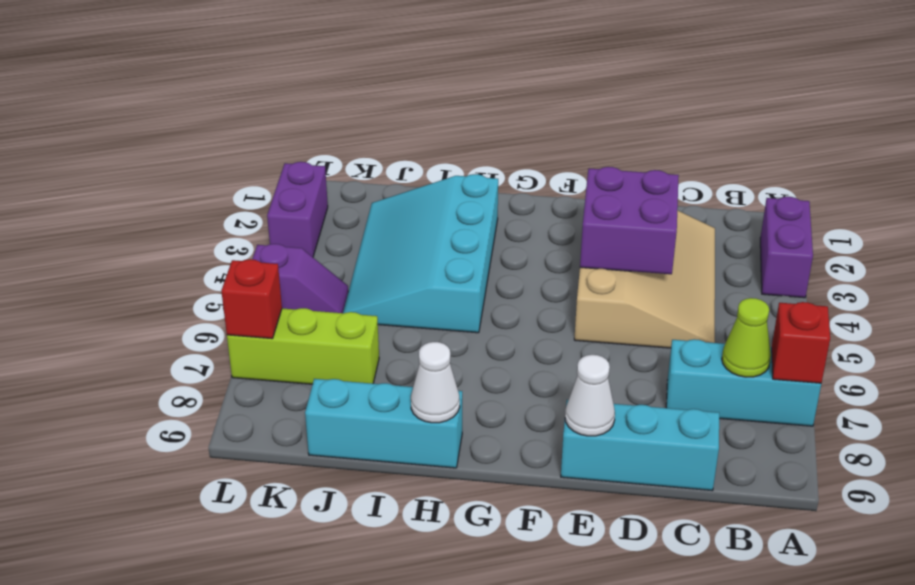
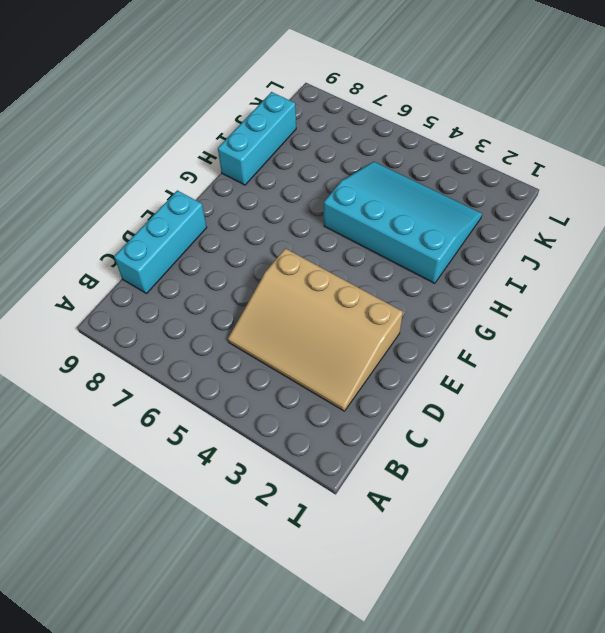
none -> purple 1x2 brick [760,197,813,298]
none -> cyan 1x3 brick [666,339,821,426]
none -> lime 1x3 brick [227,308,379,384]

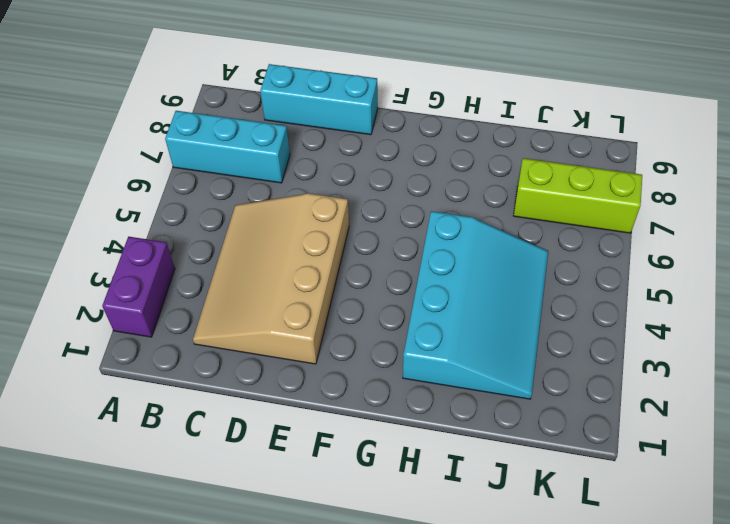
none -> cyan 1x3 brick [305,379,462,468]
none -> purple 1x2 slope [252,244,348,313]
none -> purple 1x2 brick [267,162,328,257]

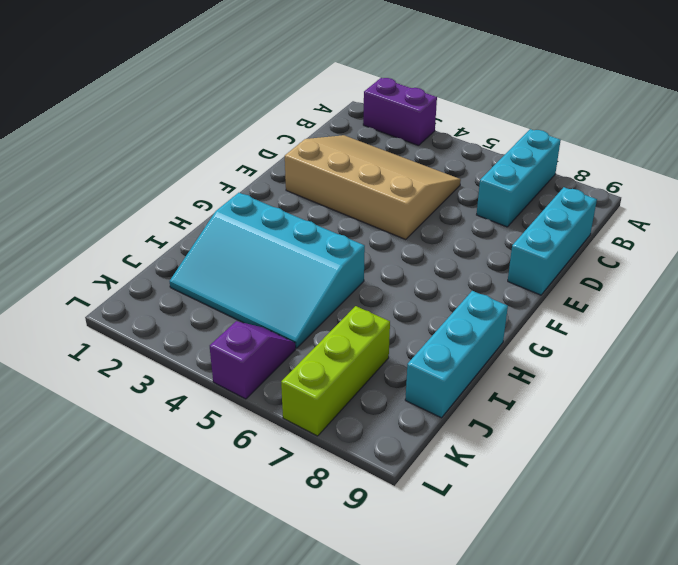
none -> purple 1x2 brick [267,162,328,257]
none -> red 1x1 brick [772,302,830,383]
none -> lime 1x1 cone [722,298,771,377]

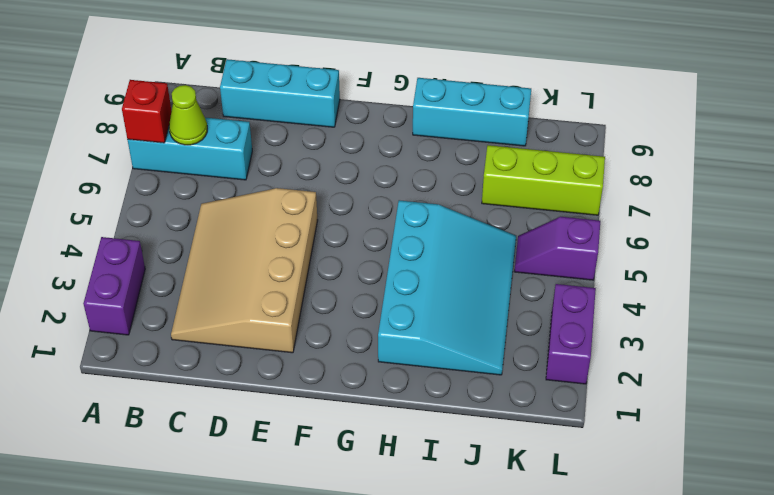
none -> purple 2x2 brick [580,167,679,274]
none -> white 1x1 cone [565,355,615,436]
none -> white 1x1 cone [411,342,460,423]

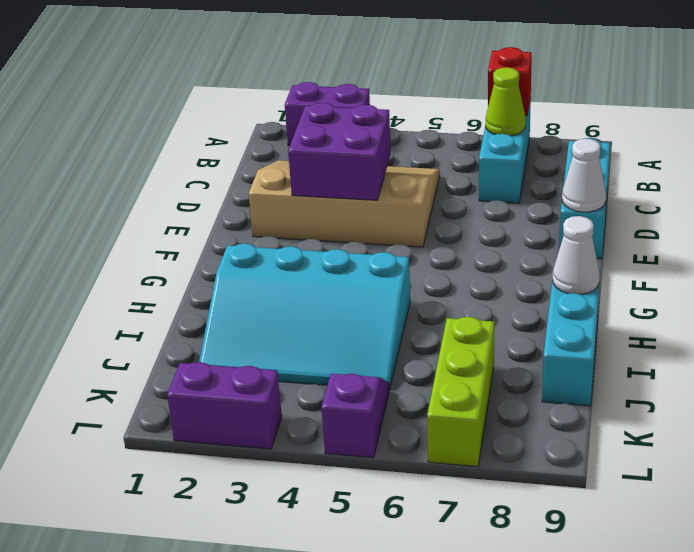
none -> red 1x1 brick [221,259,282,339]

